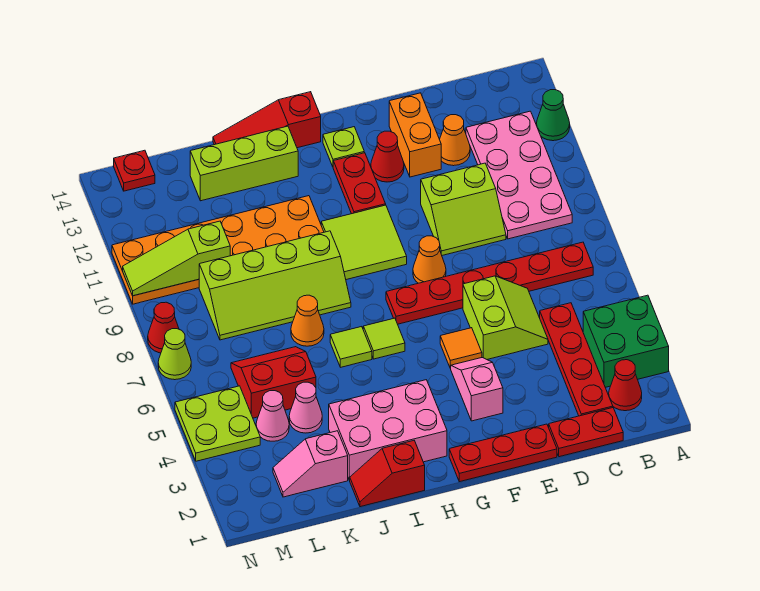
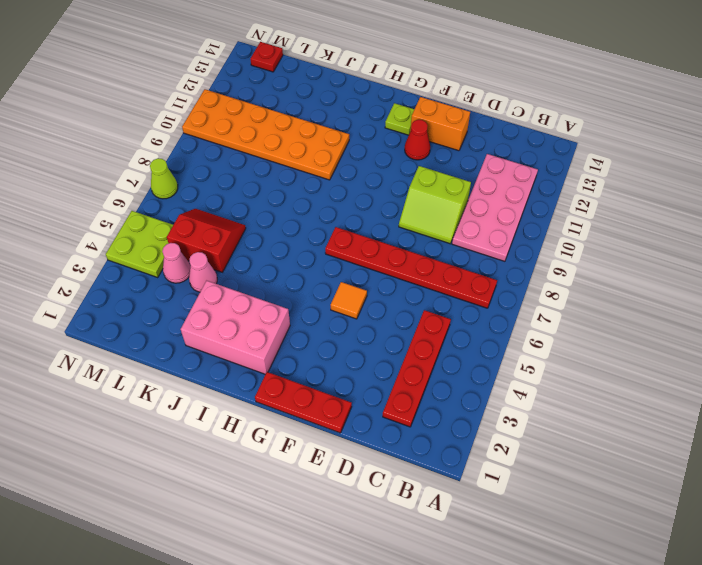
orange 1x2 brick [410,97,470,151] -> orange 1x2 brick turned to [389,93,441,177]
none -> green 2x2 brick [583,295,669,387]
none -> green 1x1 cone [537,90,570,141]
none -> red 1x1 cone [609,360,642,411]
none -> red 1x2 plate [549,408,623,457]

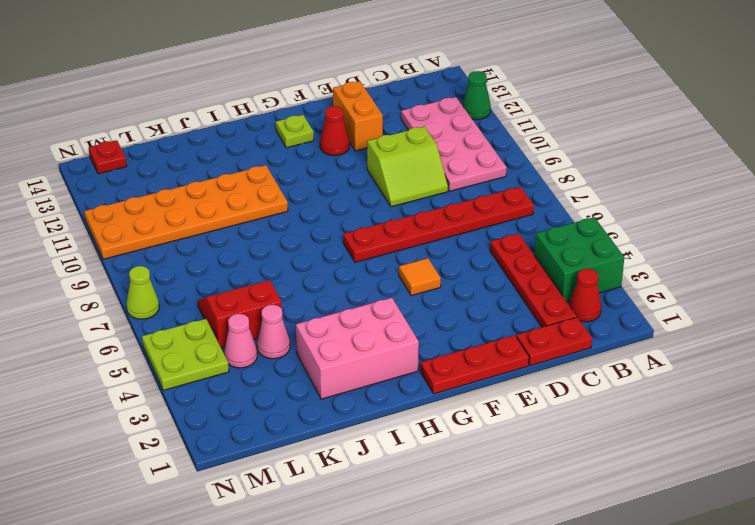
none -> lime 2x2 slope [463,276,548,359]
none -> orange 1x1 cone [440,115,470,166]
none -> pink 1x2 slope [450,358,503,421]
none -> orange 1x1 cone [413,236,446,283]

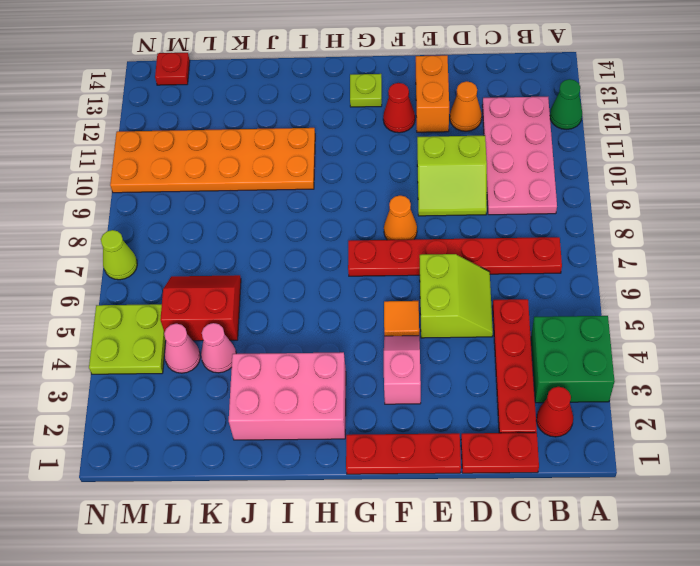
none -> lime 2x2 tile [321,205,407,280]
none -> red 1x2 plate [333,153,386,214]
none -> lime 1x1 tile [363,318,405,359]
none -> red 1x3 slope [213,92,321,148]

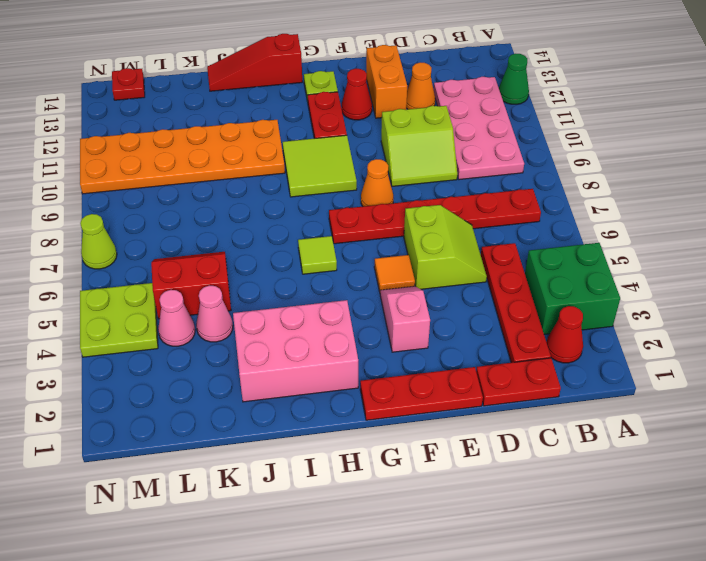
none -> red 1x2 slope [349,441,425,507]
none -> lime 1x1 tile [330,327,372,367]
none -> lime 2x4 slope [199,231,351,340]
none -> lime 1x3 brick [190,126,298,201]

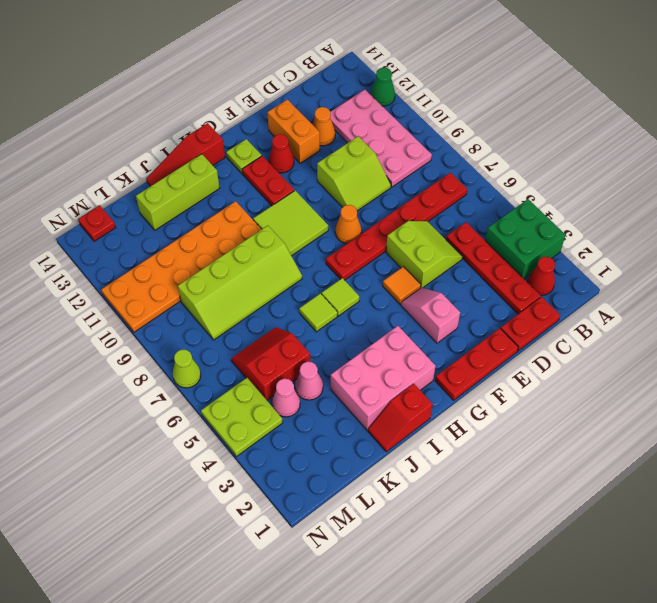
none -> orange 1x1 cone [291,295,324,346]
none -> pink 1x2 slope [273,431,348,497]
none -> red 1x1 cone [148,302,179,353]
none -> lime 1x3 slope [123,221,230,296]

